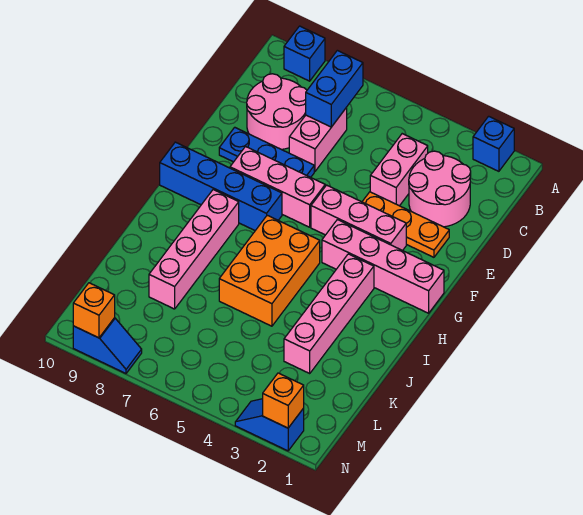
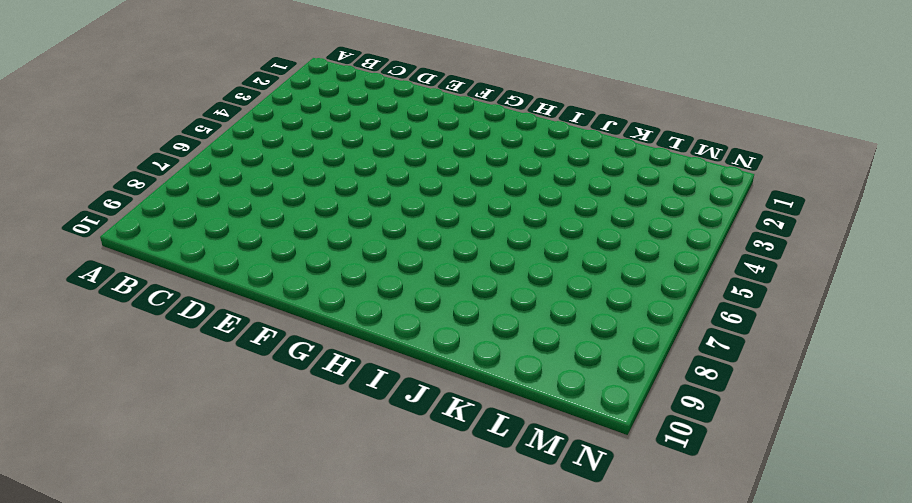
none -> blue 1x1 brick [473,116,514,171]
none -> blue 1x1 brick [284,26,325,81]
none -> pink 2x2 round brick [409,151,471,227]

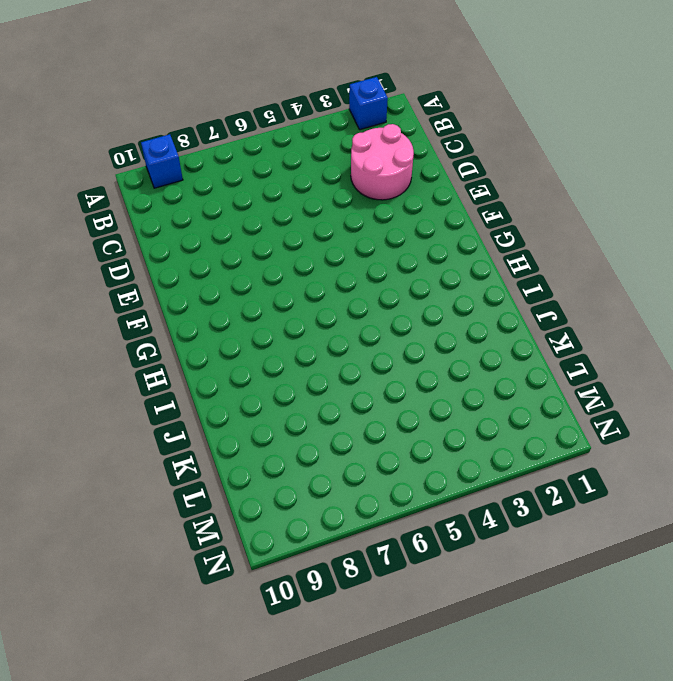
none -> pink 1x2 brick [370,134,428,206]
none -> pink 1x2 brick [289,107,347,171]
none -> pink 2x2 round brick [247,74,307,149]

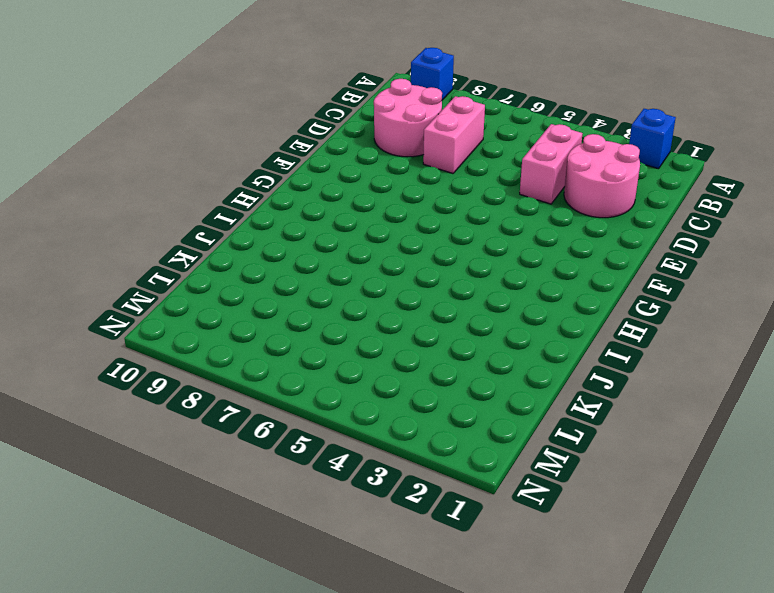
none -> orange 1x3 plate [362,192,449,257]
none -> blue 1x3 plate [219,127,314,177]
none -> pink 1x3 brick [311,185,406,251]

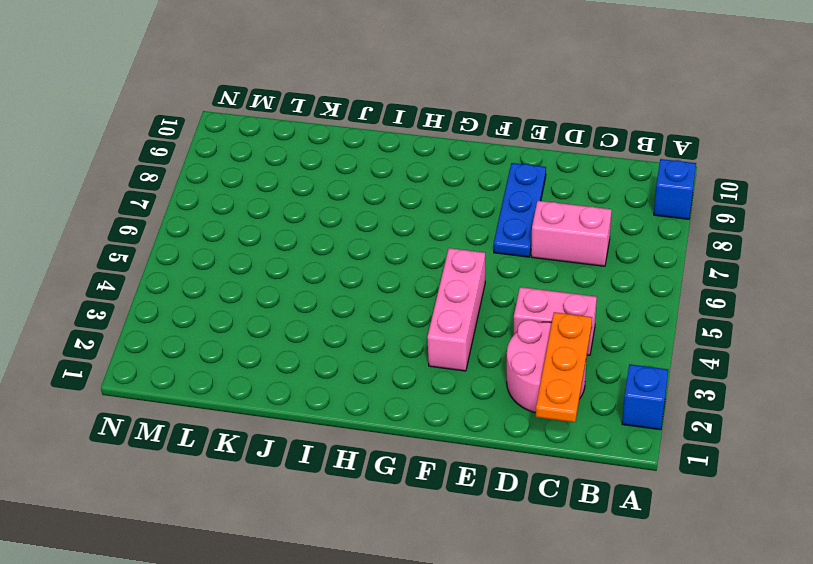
orange 1x3 plate [536,312,592,422] -> orange 1x3 plate moved to [362,192,449,257]
none -> pink 2x2 round brick [247,74,307,149]
none -> pink 1x3 brick [230,147,325,227]
none -> pink 1x4 brick [322,220,444,313]

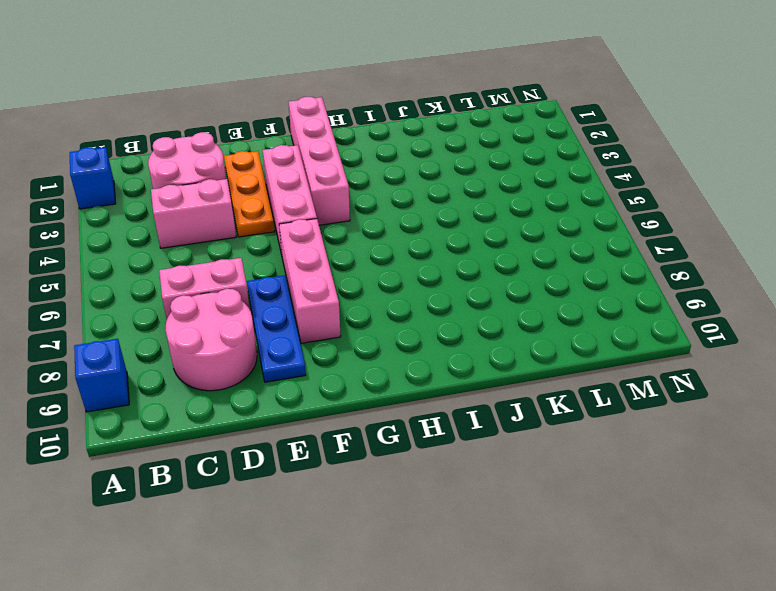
none -> blue 1x4 brick [160,142,282,231]
none -> pink 1x4 brick [284,254,374,373]
none -> orange 2x3 brick [219,215,320,326]

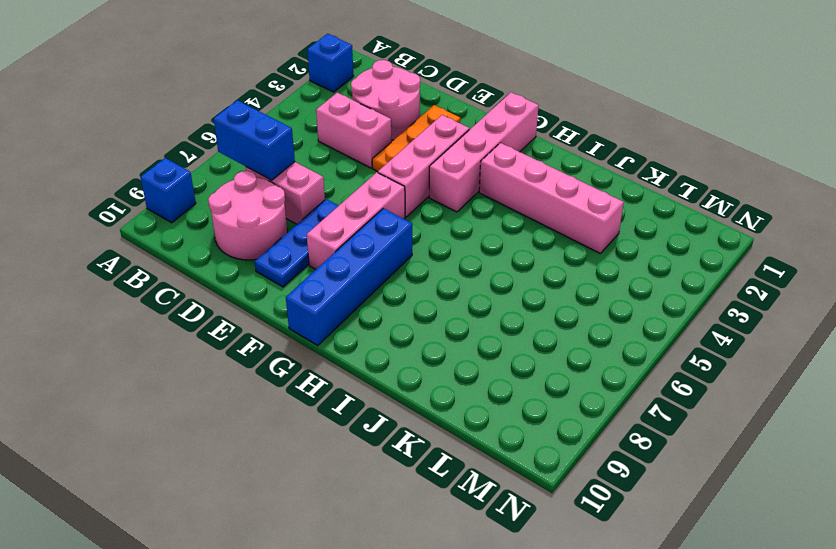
none -> orange 2x3 brick [219,215,320,326]
none -> pink 1x4 brick [149,190,239,309]
none -> blue 1x2 slope [235,399,304,451]

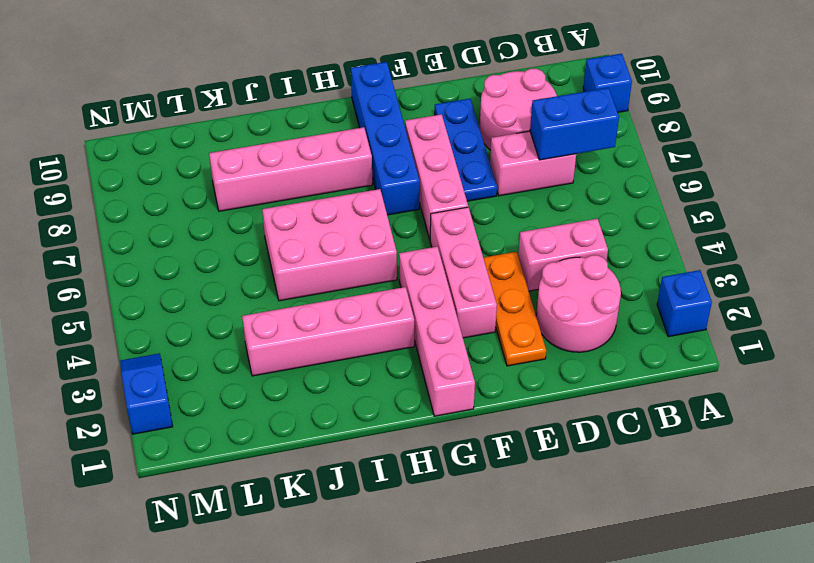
pink 2x3 brick [262,189,397,301] -> orange 2x3 brick [219,215,320,326]
none -> blue 1x2 slope [73,318,142,373]
none -> orange 1x1 brick [263,373,304,428]
none -> orange 1x1 brick [73,283,115,338]

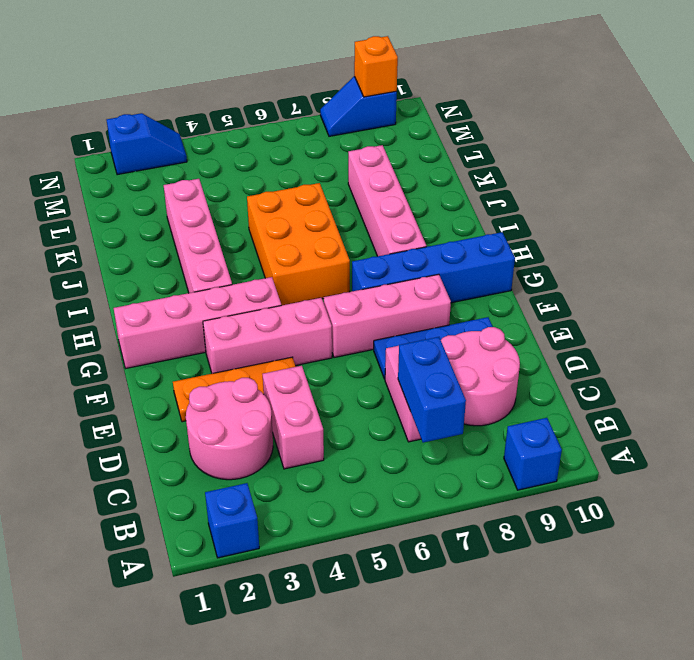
none -> orange 1x1 brick [263,373,304,428]

